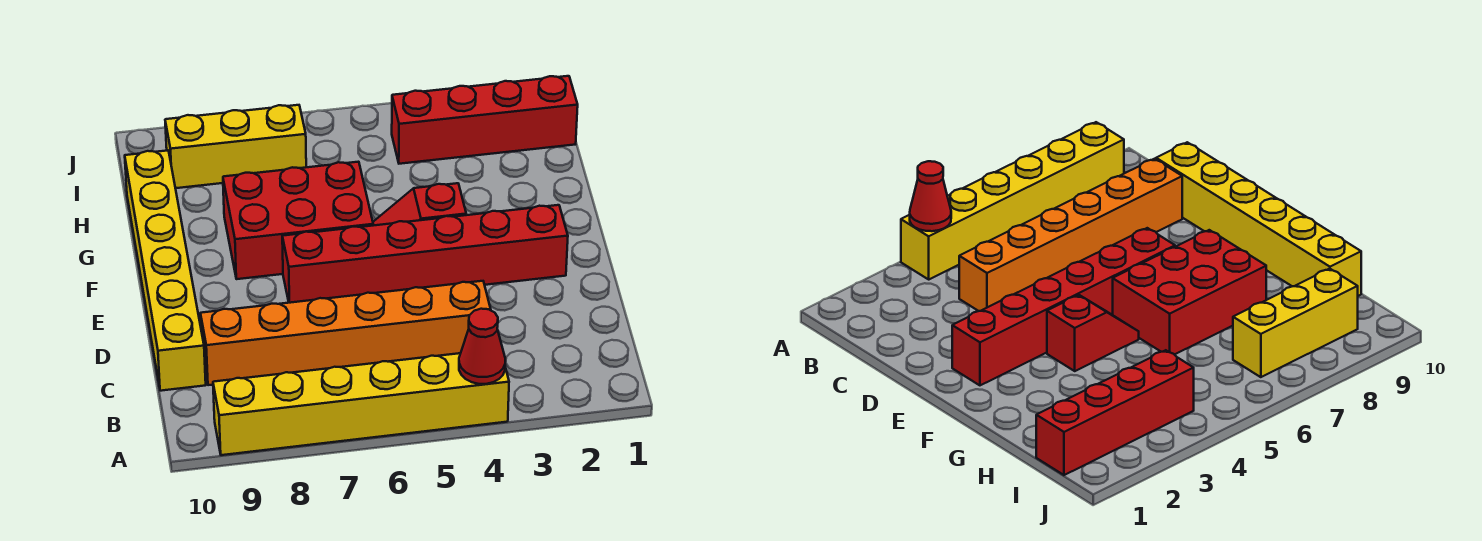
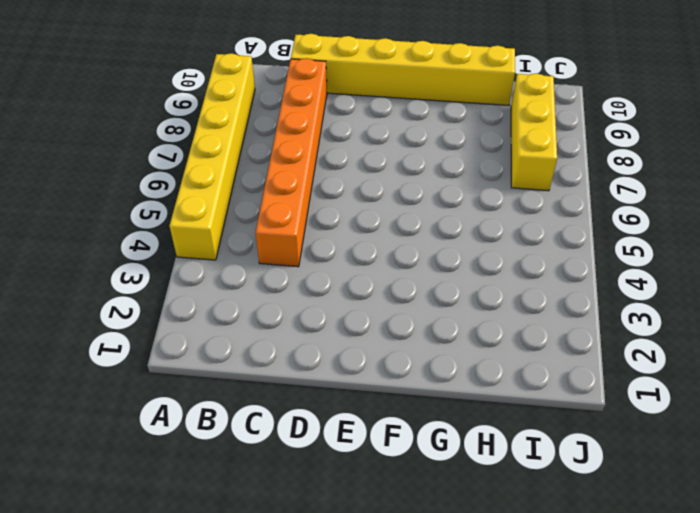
none -> red 1x6 brick [282,205,568,303]
none -> red 1x2 slope [373,183,466,225]

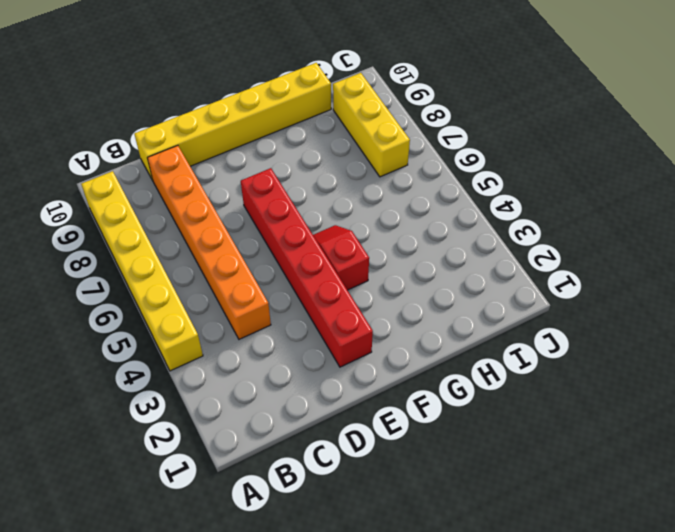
none -> red 2x3 brick [223,162,373,279]
none -> red 1x4 brick [392,76,578,164]

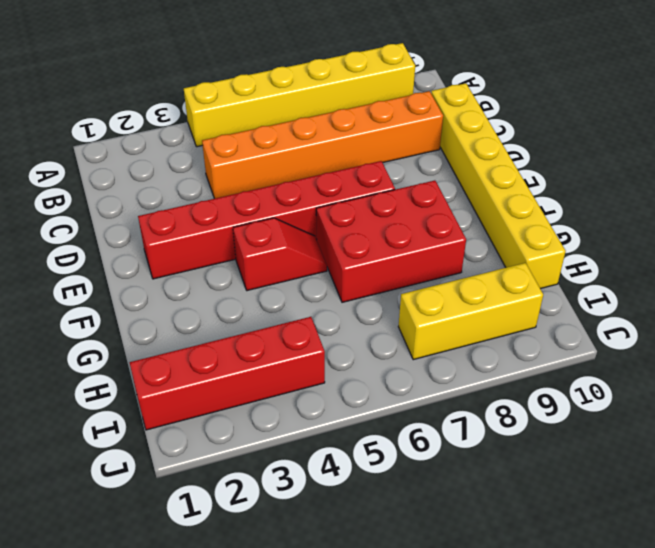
none -> red 1x1 cone [459,309,505,384]

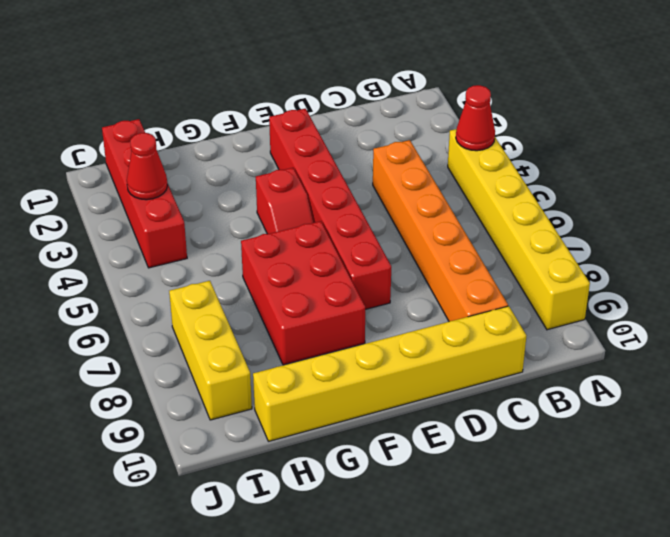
red 1x1 cone [127,133,168,200] -> none

